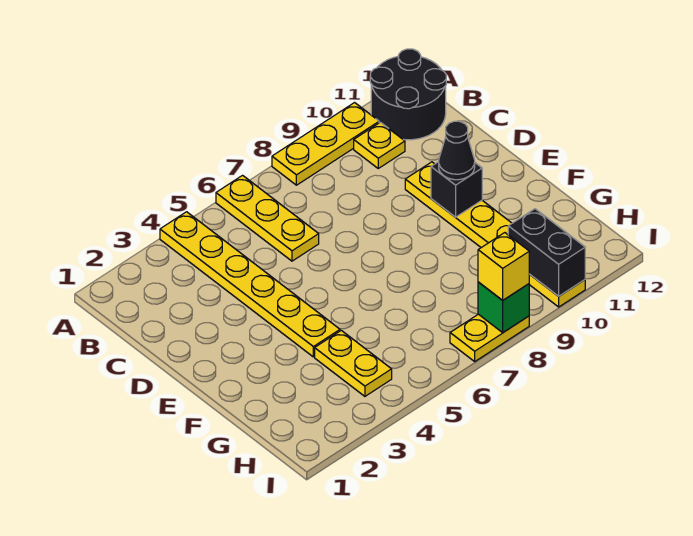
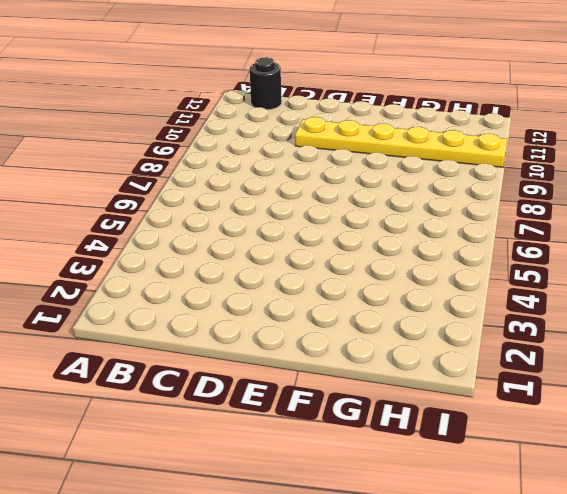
black 1x1 round brick [250,57,282,110] -> black 2x2 round brick [370,49,446,140]
none -> yellow 1x6 plate [160,212,340,357]
none -> yellow 1x3 plate [216,175,319,261]
none -> yellow 1x3 plate [272,103,379,185]

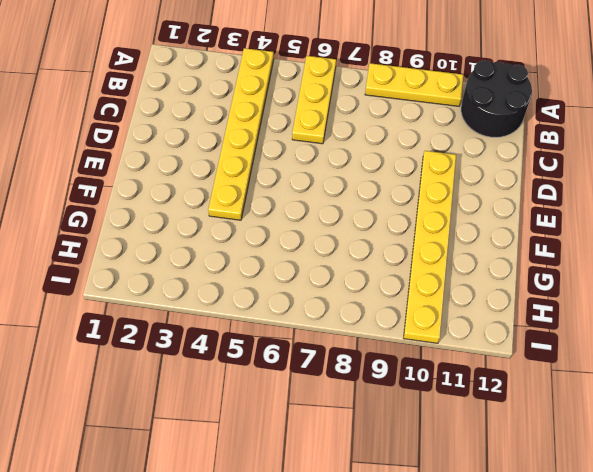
none -> yellow 1x1 plate [354,122,405,168]
none -> yellow 1x2 plate [315,330,392,396]
none -> yellow 1x2 plate [450,314,529,361]

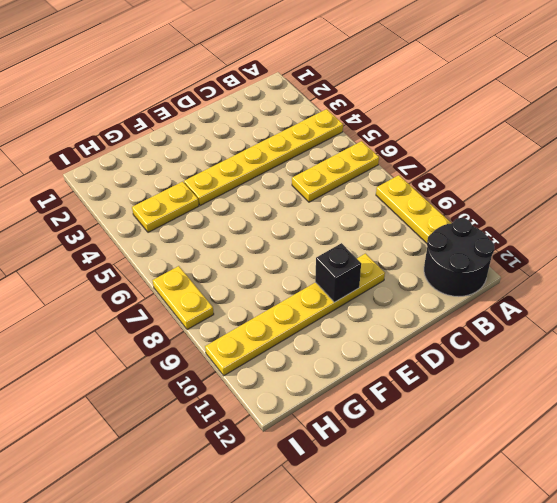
none -> yellow 1x1 plate [354,122,405,168]
none -> black 1x2 brick [508,209,585,296]
none -> green 1x1 brick [478,282,529,332]

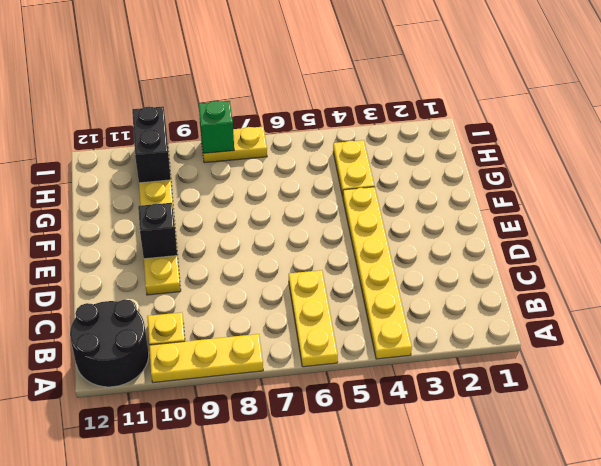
none -> black 1x1 cone [439,121,475,180]
none -> yellow 1x1 brick [478,233,529,300]

